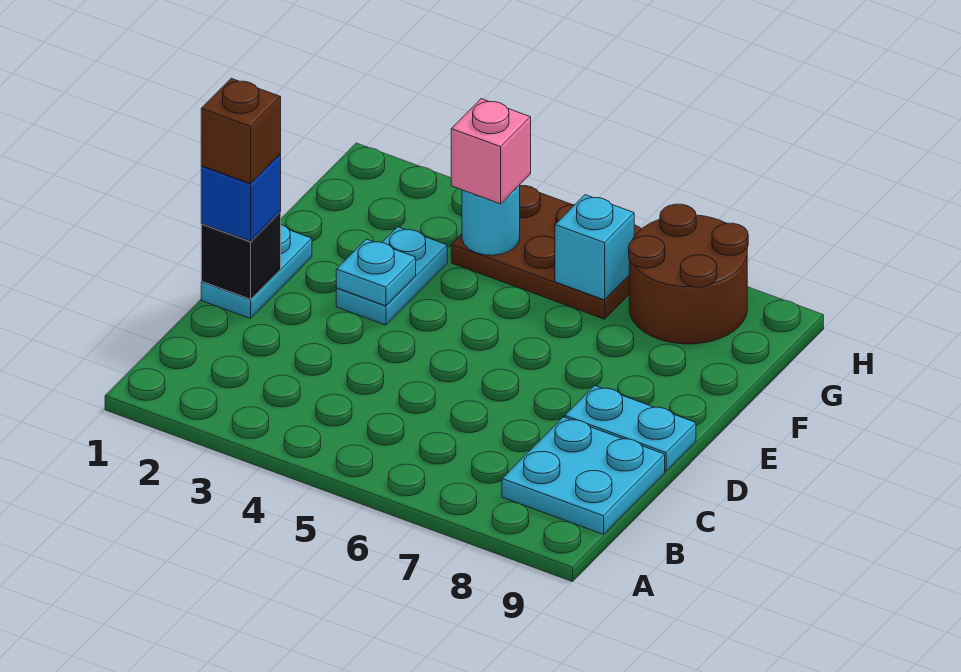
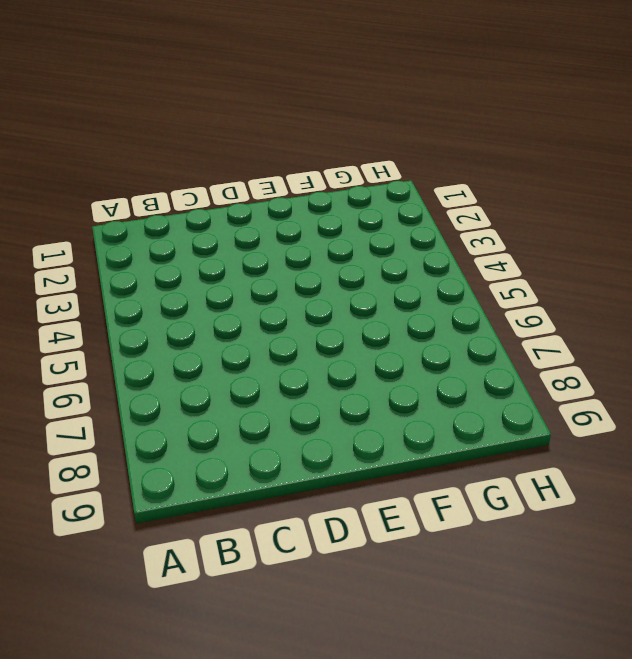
none -> cyan 2x2 plate [502,417,665,534]
none -> cyan 1x2 plate [201,225,312,319]
none -> cyan 1x2 plate [565,386,696,471]

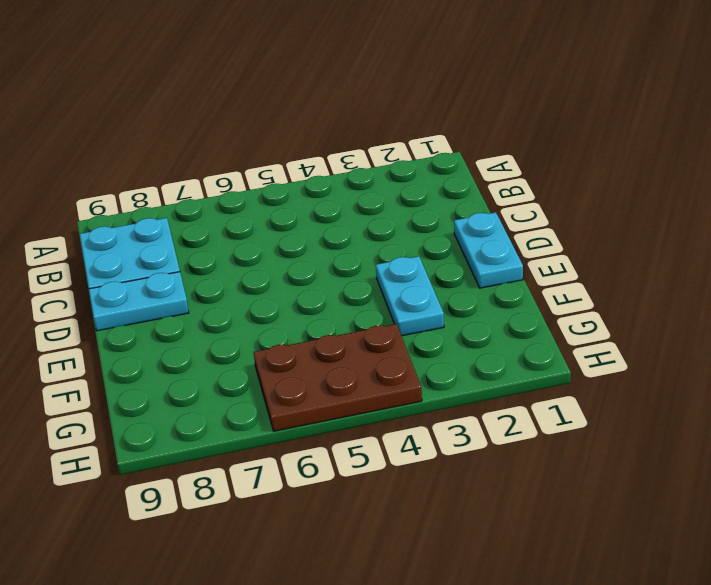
none -> brown 2x2 round brick [629,204,748,344]
none -> black 1x1 brick [201,212,281,299]
none -> cyan 1x1 plate [336,239,416,306]

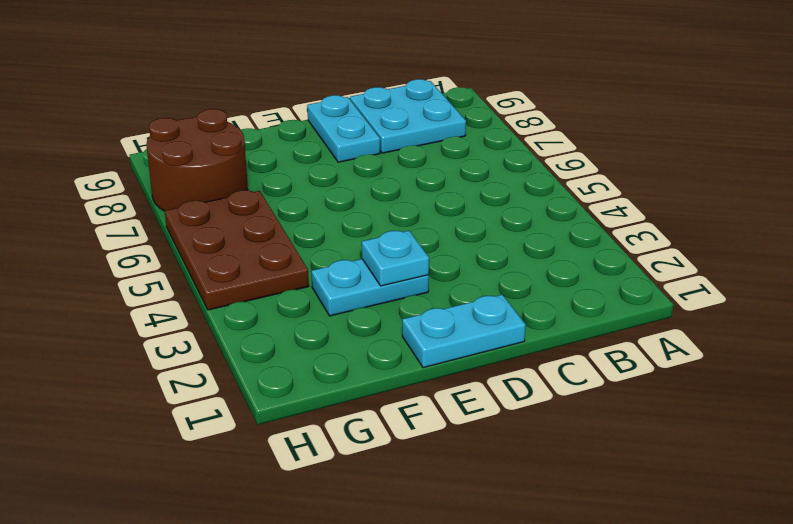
none -> black 1x1 brick [201,212,281,299]
none -> cyan 1x1 round brick [462,185,520,255]
none -> cyan 1x1 brick [555,195,634,300]

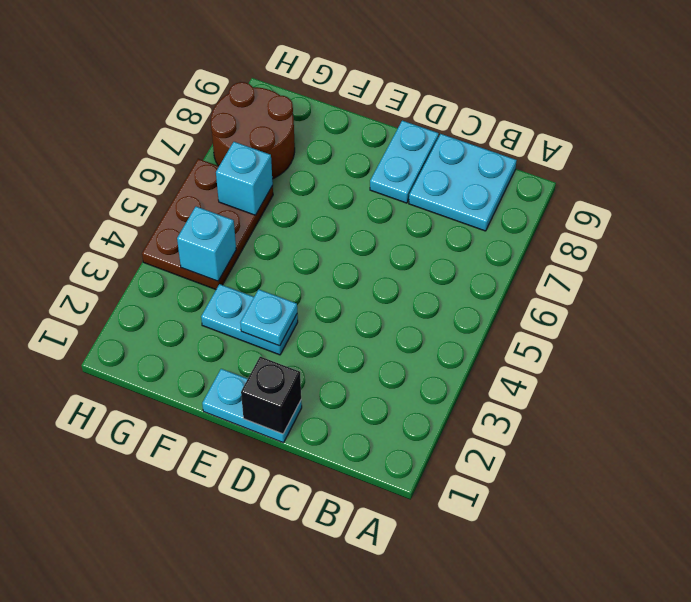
cyan 1x1 brick [177,207,236,281] -> cyan 1x1 round brick [462,185,520,255]
none -> blue 1x1 brick [201,155,281,241]
none -> pink 1x1 brick [451,99,531,204]
none -> brown 1x1 brick [201,78,281,184]

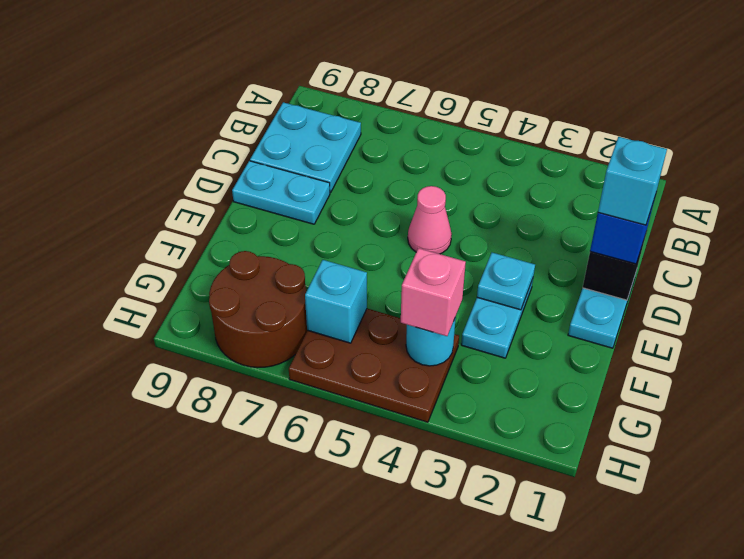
cyan 1x1 brick [598,137,667,225] -> brown 1x1 brick [201,78,281,184]
pink 1x1 cone [408,186,452,254] -> none

